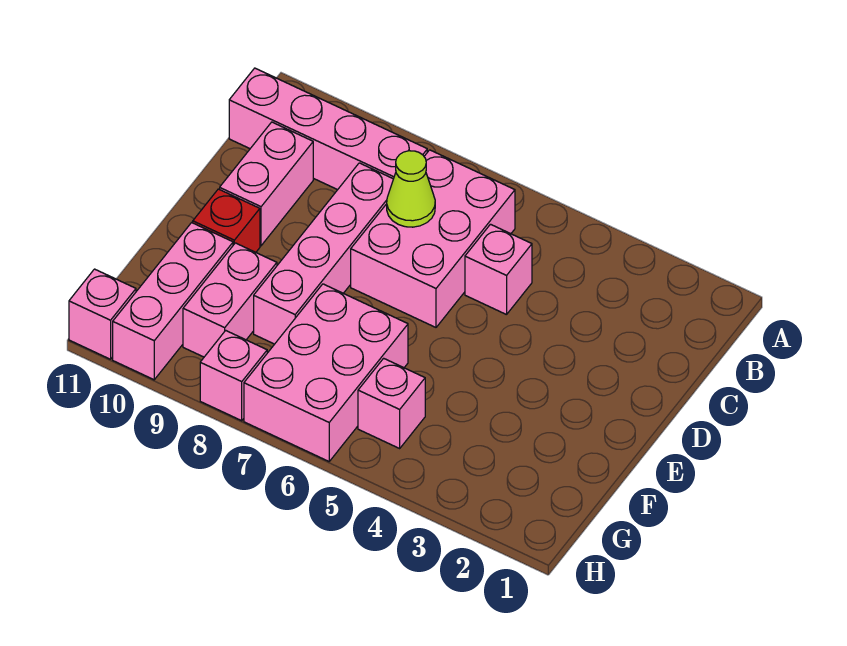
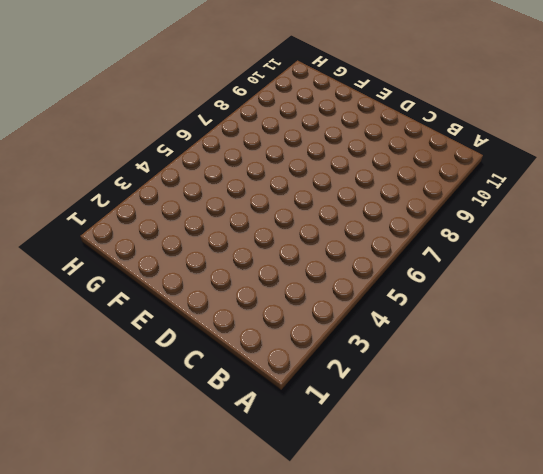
none -> pink 2x3 brick [351,150,515,327]
none -> pink 1x4 brick [229,68,427,190]
none -> pink 1x1 brick [465,224,532,315]

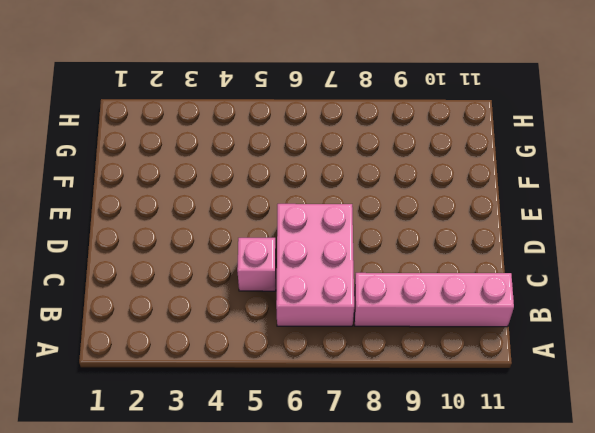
none -> pink 1x4 brick [254,163,393,344]
none -> pink 1x2 brick [220,122,313,246]
none -> red 1x1 brick [193,189,260,252]

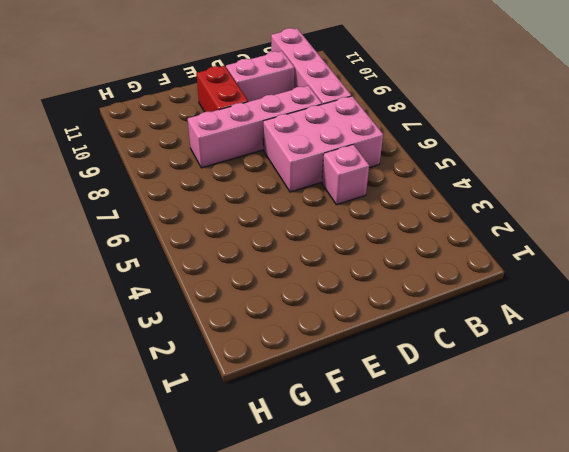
red 1x2 brick [196,66,248,112] -> red 1x1 brick [193,189,260,252]
none -> pink 2x3 brick [244,284,408,461]
none -> pink 1x2 brick [183,243,277,357]
none -> pink 1x3 brick [113,223,233,380]

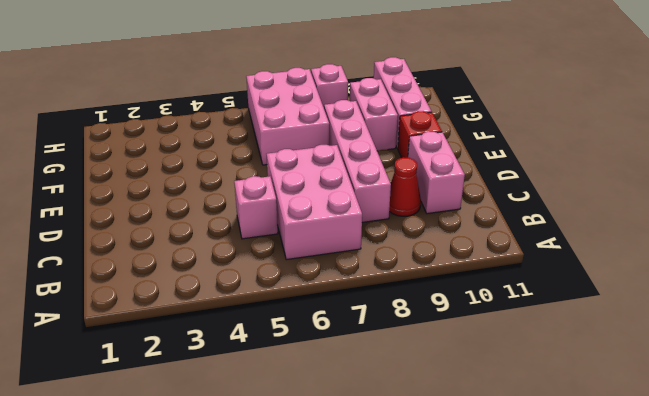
red 1x1 cone [389,157,421,216] -> none
none -> pink 1x4 brick [229,68,427,190]
none -> pink 1x1 brick [358,358,425,448]
none -> pink 1x1 brick [69,269,136,359]

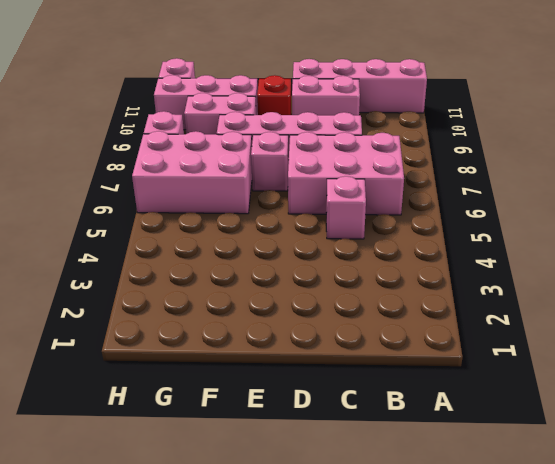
pink 1x4 brick [293,59,427,113] -> pink 1x4 brick turned to [229,68,427,190]
pink 1x1 brick [251,132,289,191] -> pink 1x1 brick moved to [358,358,425,448]
none -> lime 1x1 cone [387,151,435,227]

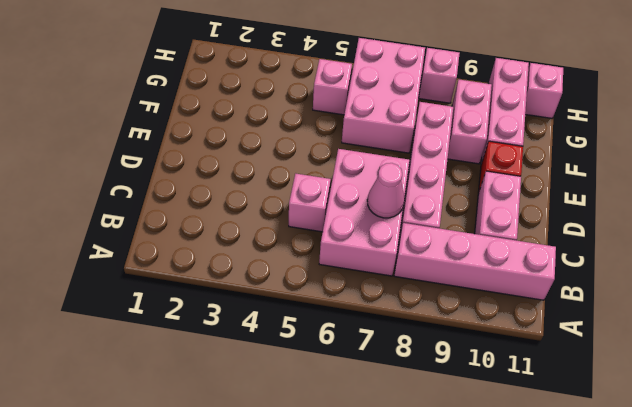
pink 1x1 cone [367,163,404,218] -> lime 1x1 cone [387,151,435,227]

